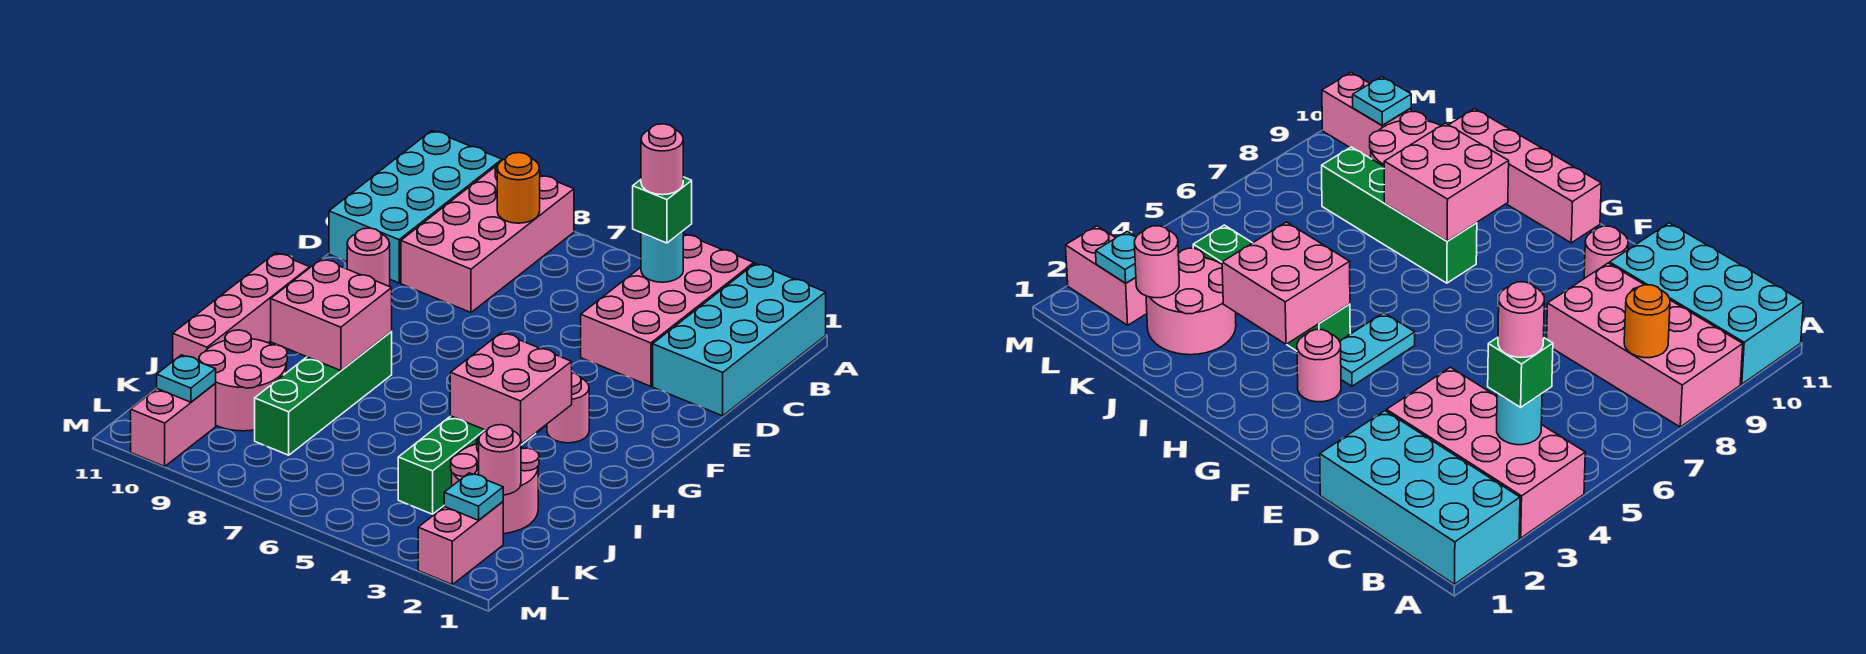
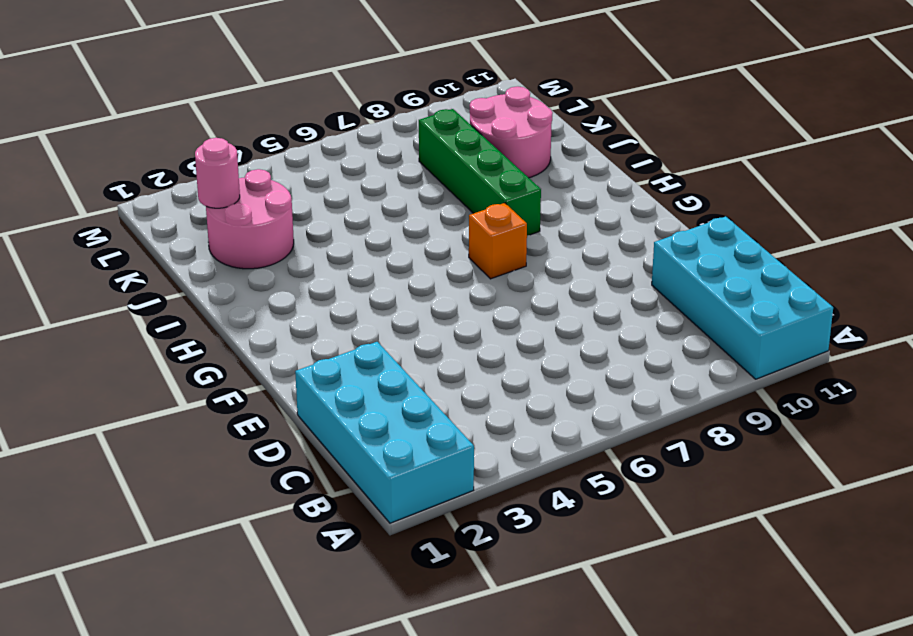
orange 1x1 brick [469,203,527,279] -> none
none -> pink 2x4 brick [581,234,754,386]
none -> pink 2x4 brick [401,165,574,312]
none -> pink 1x1 round brick [347,228,390,286]

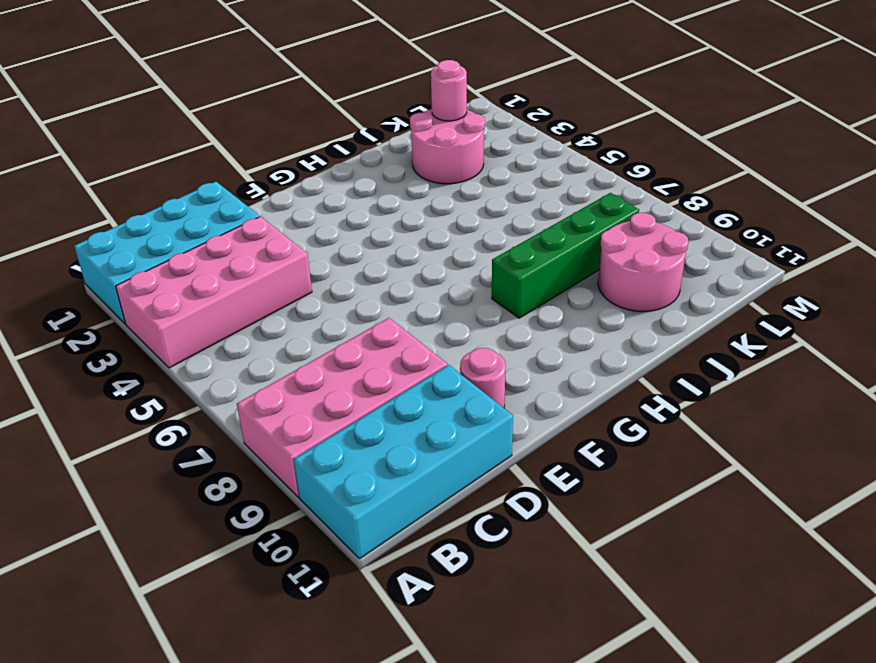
none -> pink 1x1 round brick [547,373,589,443]
none -> cyan 1x2 plate [1340,313,1415,386]
none -> pink 1x4 brick [173,253,310,361]

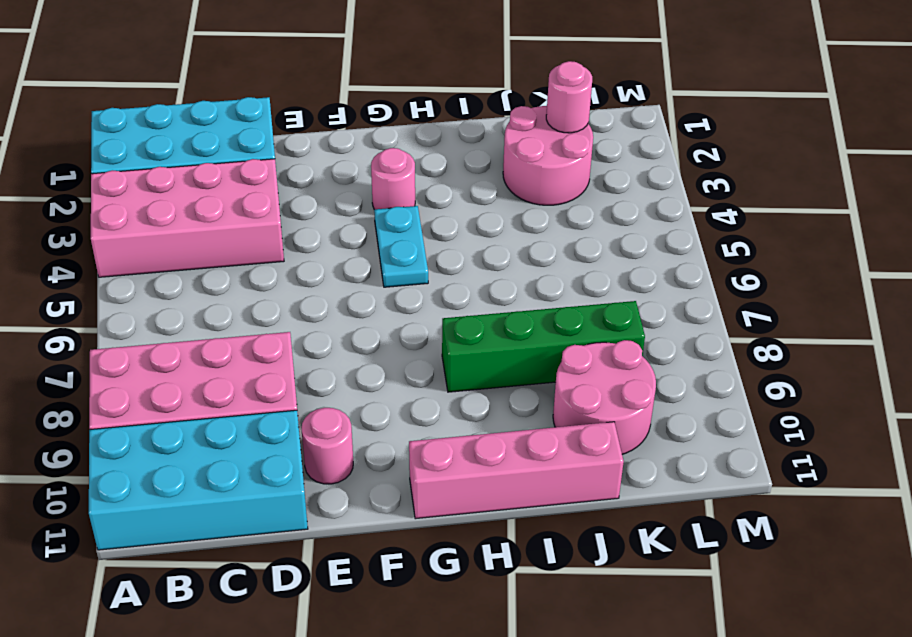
none -> green 1x4 brick [398,416,536,514]
none -> pink 1x2 brick [418,502,503,585]
none -> pink 1x2 brick [131,384,216,466]

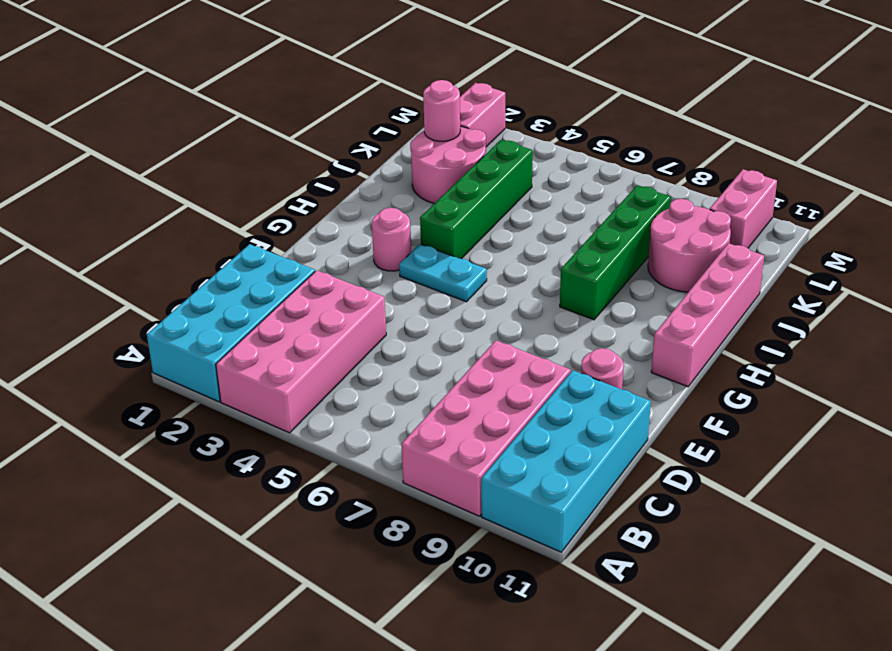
none -> cyan 1x1 round brick [641,231,683,282]
none -> orange 1x1 round brick [497,153,540,223]
none -> pink 2x2 brick [450,333,572,444]

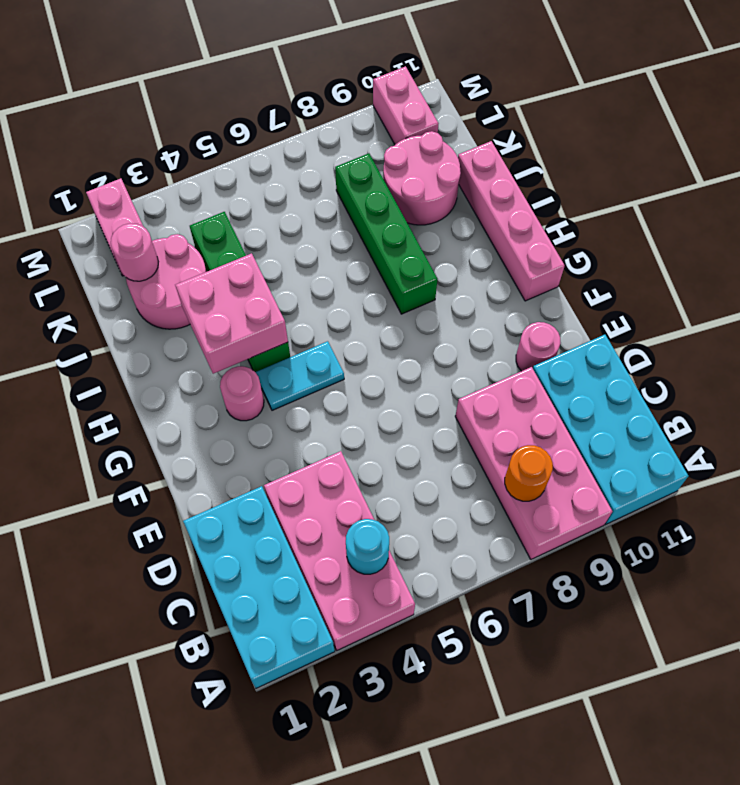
none -> pink 2x2 brick [271,259,392,371]
none -> cyan 1x1 plate [444,473,503,520]
none -> cyan 1x1 plate [157,355,216,402]

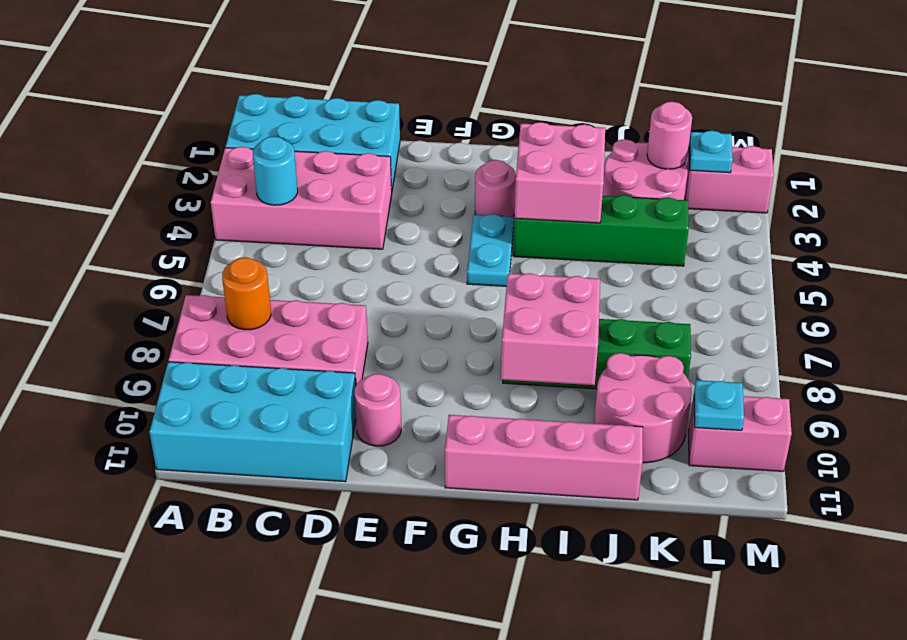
none -> green 1x1 brick [633,177,692,243]
none -> pink 1x1 round brick [641,124,683,195]

